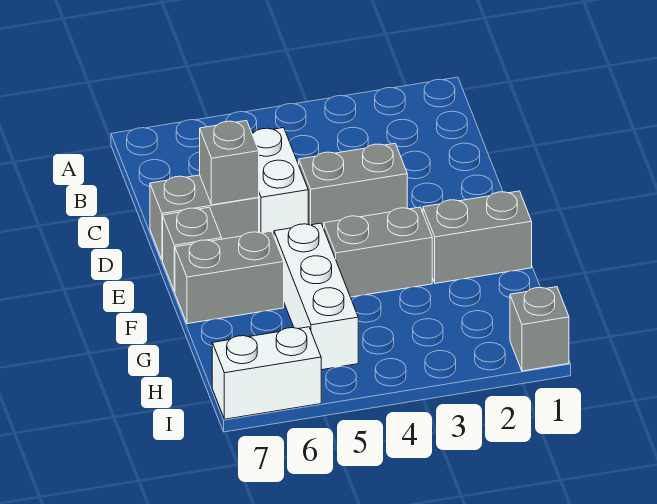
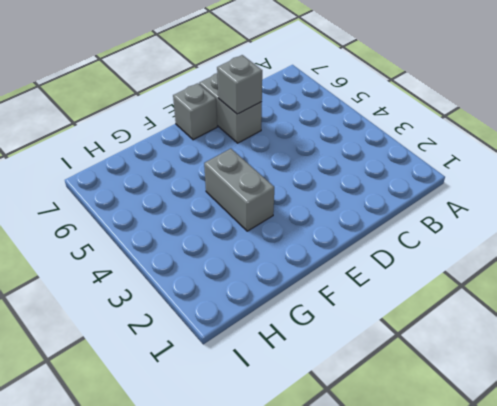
none -> white 1x2 brick [252,128,308,236]
none -> grey 1x2 brick [299,144,407,228]

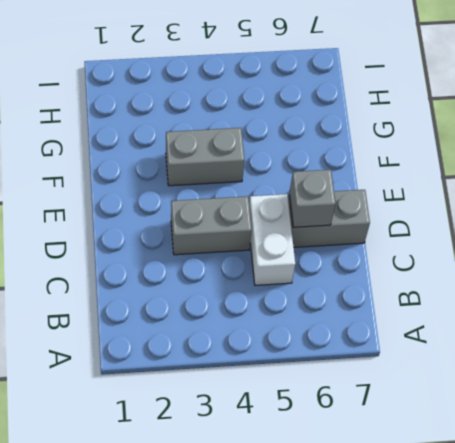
none -> grey 1x1 brick [163,207,222,292]
none -> grey 1x2 brick [423,191,532,283]

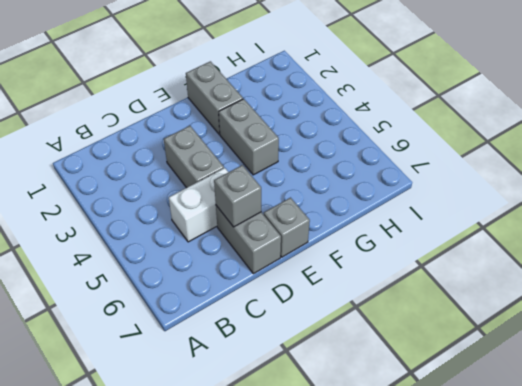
none -> white 1x3 brick [274,223,358,370]
none -> grey 1x2 brick [175,231,284,324]

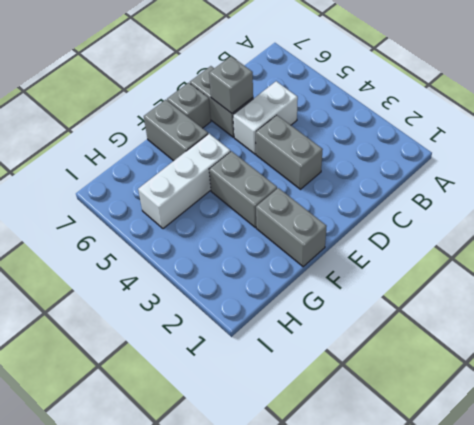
none -> grey 1x1 brick [510,287,569,371]
none -> white 1x2 brick [212,327,321,419]

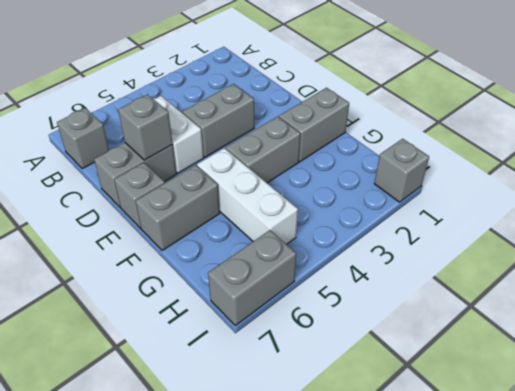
grey 1x1 brick [57,108,109,169] -> none
grey 1x2 brick [208,230,296,326] -> white 1x2 brick [212,327,321,419]

